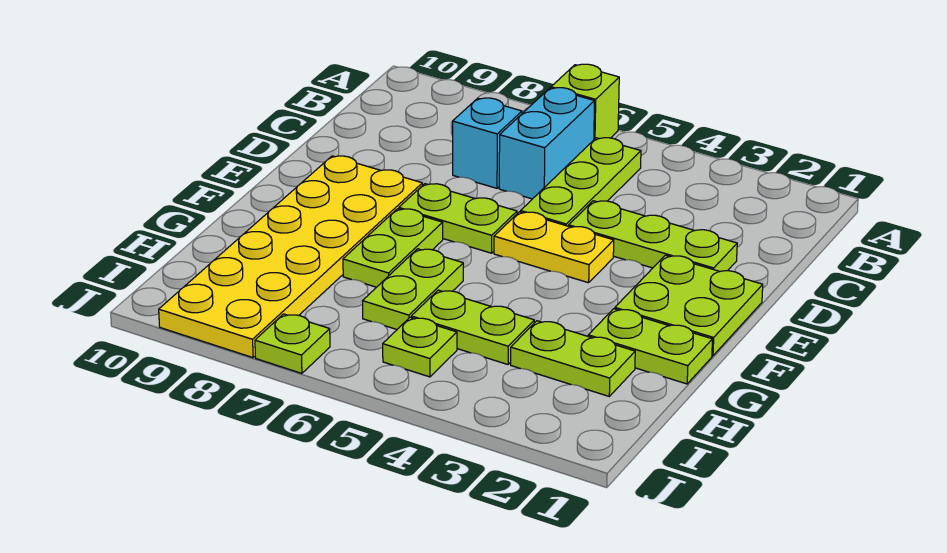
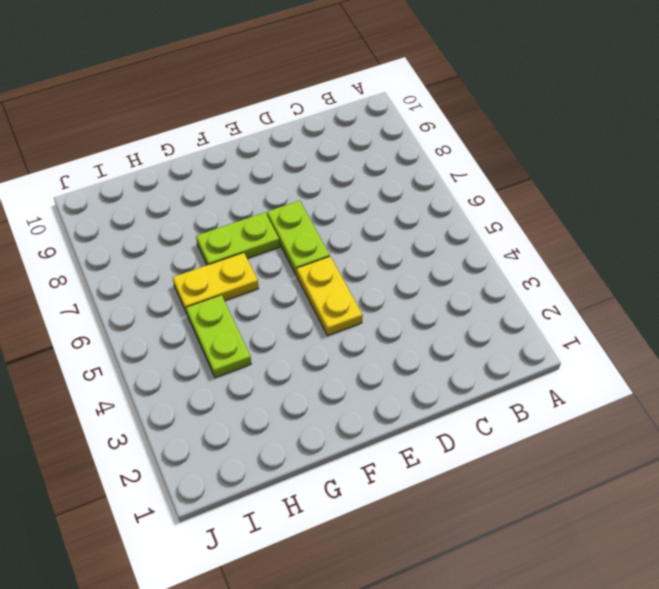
yellow 1x2 plate [173,253,258,313] -> lime 1x2 plate [363,249,463,329]
none -> lime 1x1 brick [551,64,619,139]
none -> lime 1x3 plate [521,138,641,226]
none -> cyan 1x2 brick [499,88,595,199]

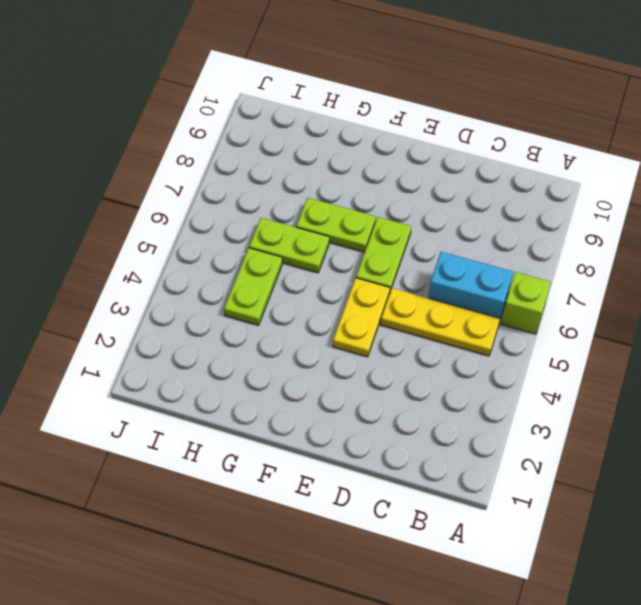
yellow 1x3 plate [381,288,500,356] -> lime 1x3 plate [521,138,641,226]
none -> cyan 1x1 brick [453,98,522,188]
none -> lime 1x3 plate [569,201,737,271]
none -> lime 2x2 plate [615,255,763,356]

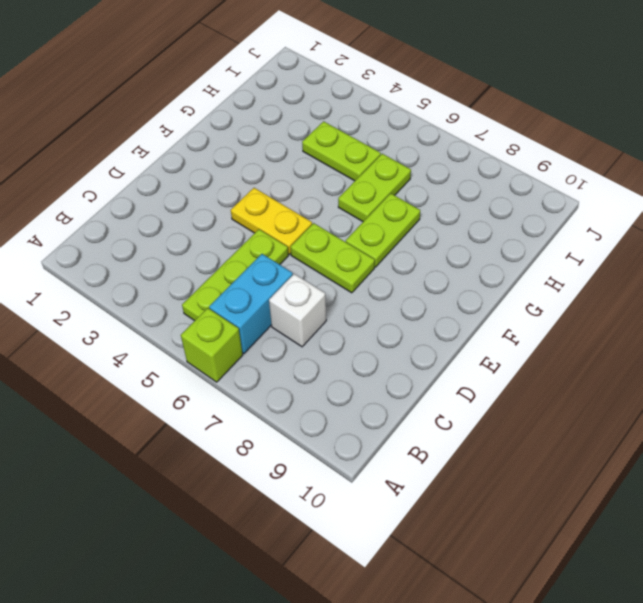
white 1x1 brick [269,274,326,347] -> cyan 1x1 brick [453,98,522,188]
none -> lime 1x3 plate [569,201,737,271]
none -> lime 2x2 plate [615,255,763,356]
none -> yellow 2x6 plate [159,156,422,358]

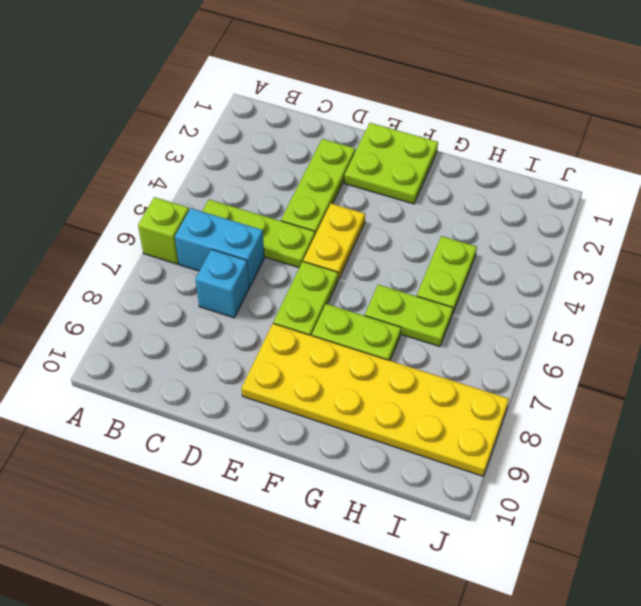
none -> lime 1x2 plate [588,309,712,384]
none -> lime 1x2 plate [511,321,635,396]
none -> lime 1x1 plate [383,317,457,377]

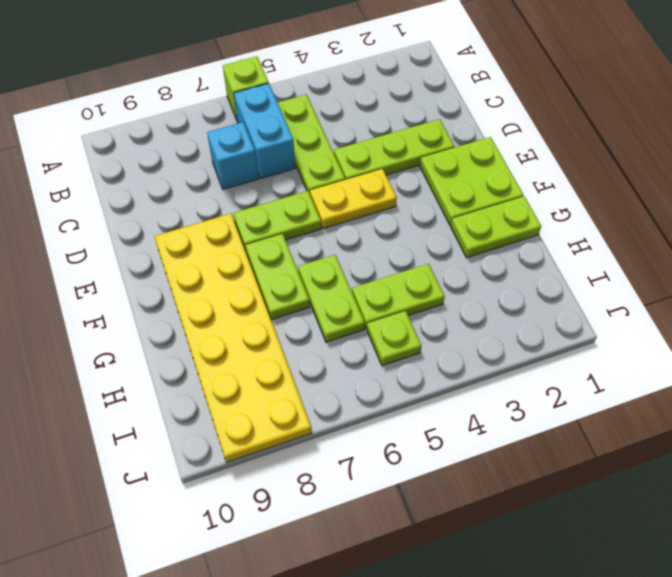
none -> lime 1x2 plate [511,321,635,396]
none -> lime 1x1 plate [255,314,330,373]

